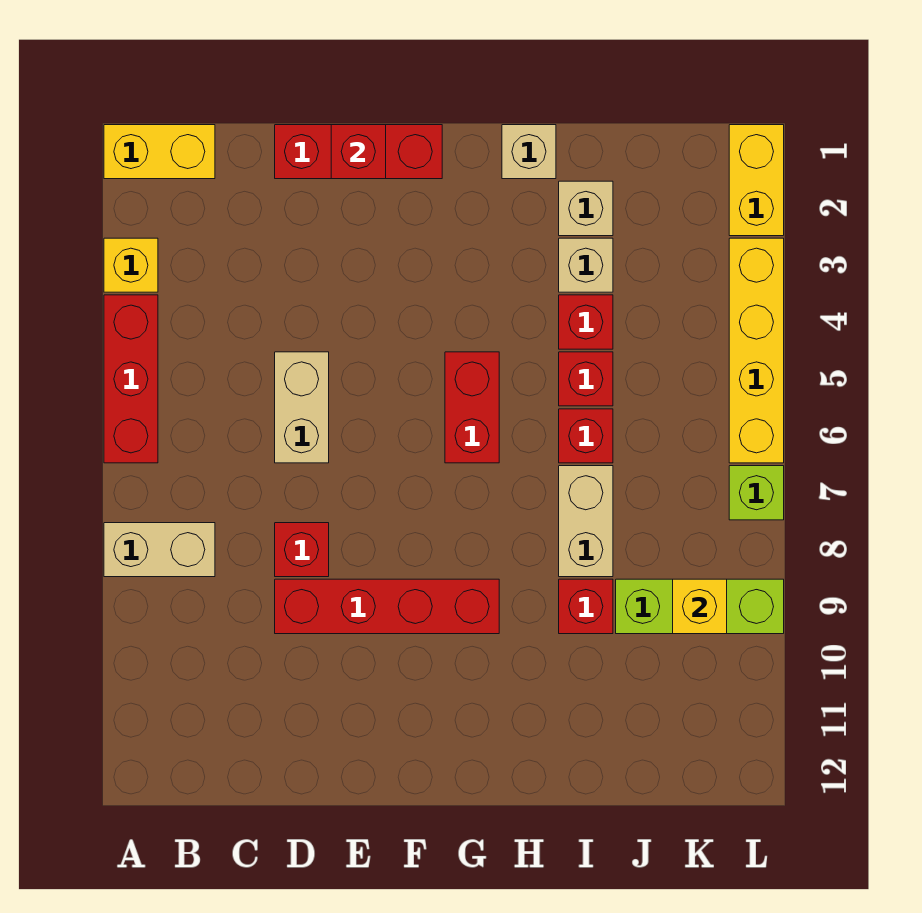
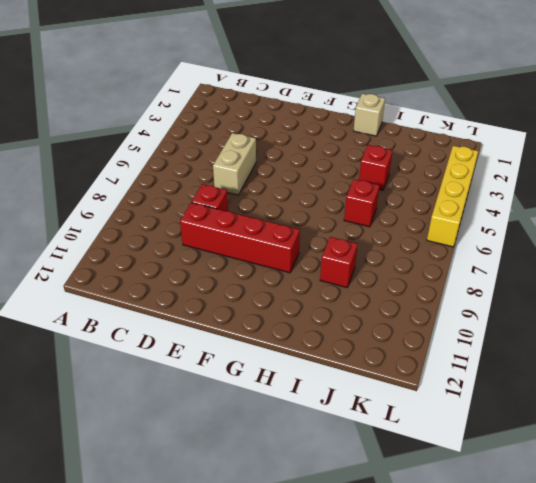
none -> yellow 1x2 brick [104,125,215,179]
none -> yellow 1x1 brick [104,238,158,292]
none -> red 1x3 brick [104,295,158,463]

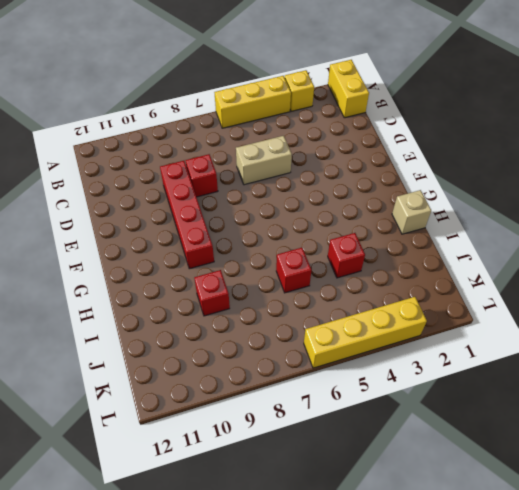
yellow 1x3 brick [214,76,291,128] -> red 1x3 brick [104,295,158,463]
none -> tan 1x2 brick [104,523,215,577]
none -> red 1x3 brick [275,125,442,179]
none -> red 1x2 brick [445,352,499,463]

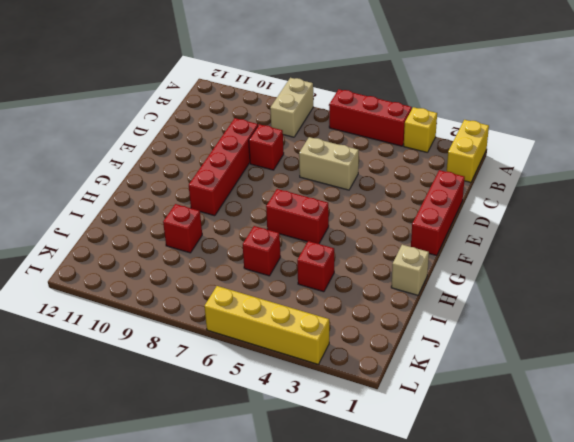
none -> tan 1x1 brick [559,181,613,236]
none -> tan 1x1 brick [559,238,613,292]
none -> red 1x1 brick [559,352,613,406]

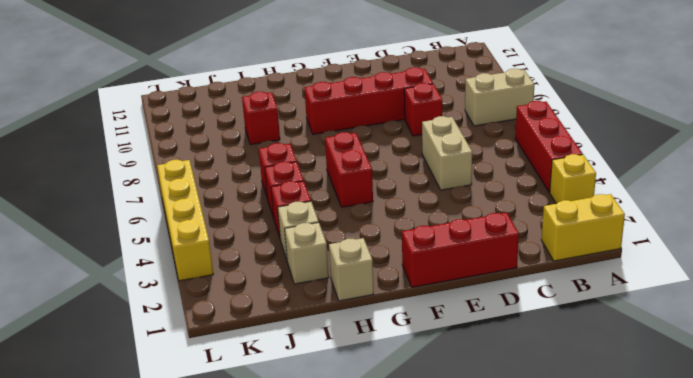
none -> tan 1x2 brick [559,466,613,577]
none -> lime 1x3 brick [616,579,784,634]
none -> yellow 1x2 brick [729,125,784,236]

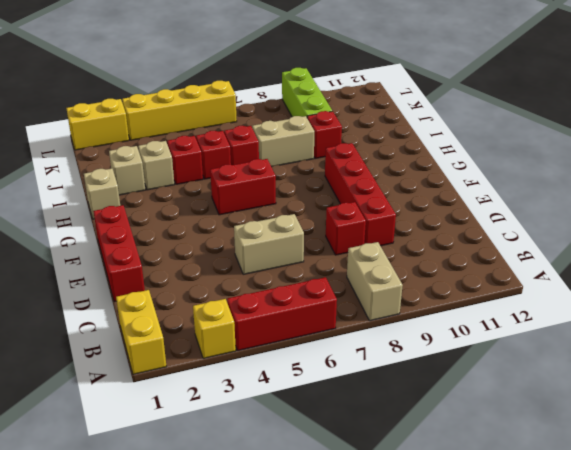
none -> lime 1x1 brick [729,466,784,520]
none -> red 1x1 brick [331,125,386,179]
none -> yellow 1x1 brick [673,579,727,634]

